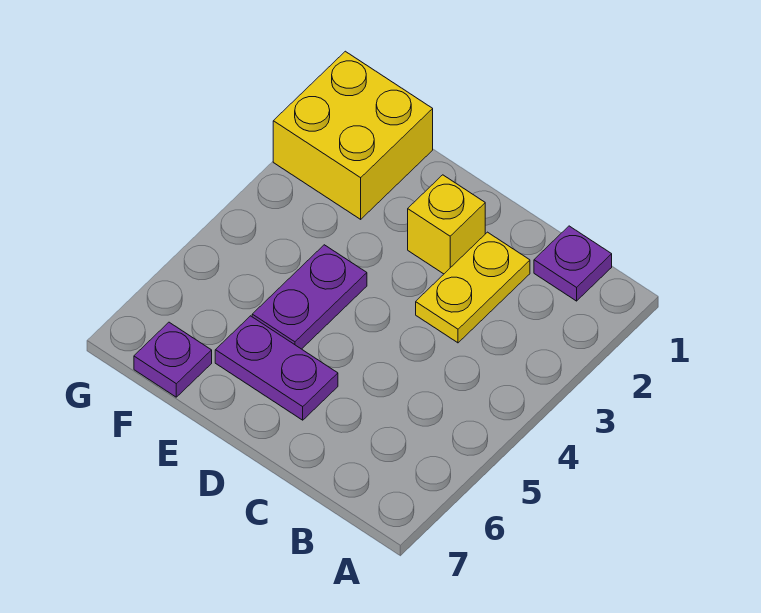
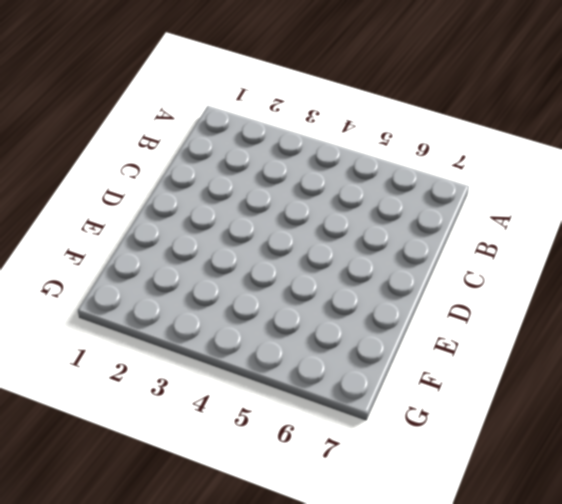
none -> purple 1x1 plate [534,226,612,301]
none -> yellow 1x2 plate [416,232,530,343]

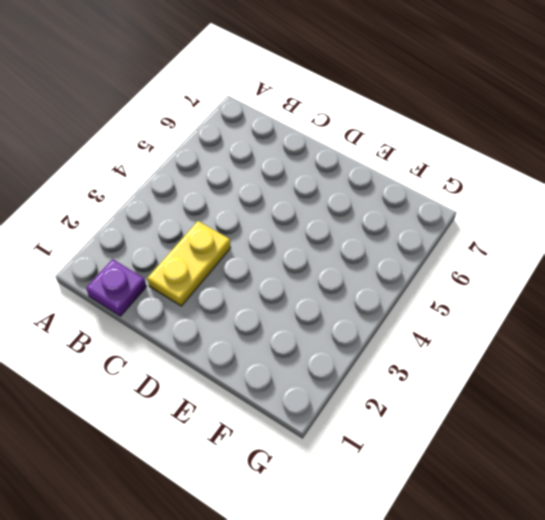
none -> yellow 1x1 brick [408,175,485,274]
none -> purple 1x2 plate [215,316,338,420]

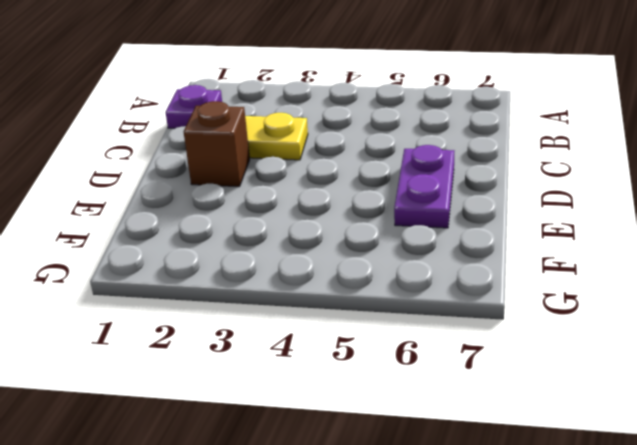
brown 1x1 brick [183,101,250,187] -> yellow 1x1 brick [408,175,485,274]
none -> purple 1x2 plate [252,245,367,349]
none -> yellow 2x2 brick [273,51,433,219]

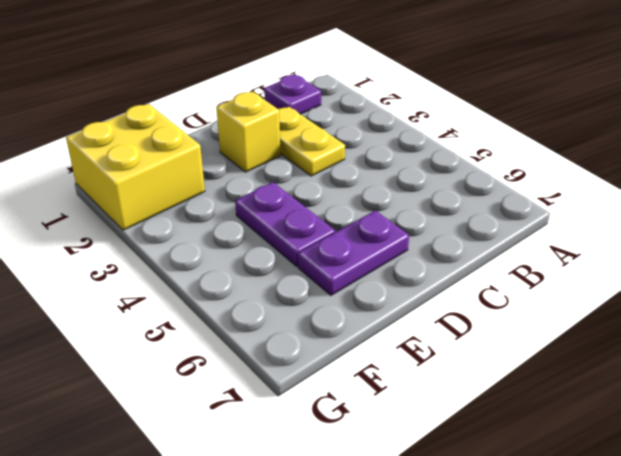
none -> purple 1x1 plate [134,322,212,397]

